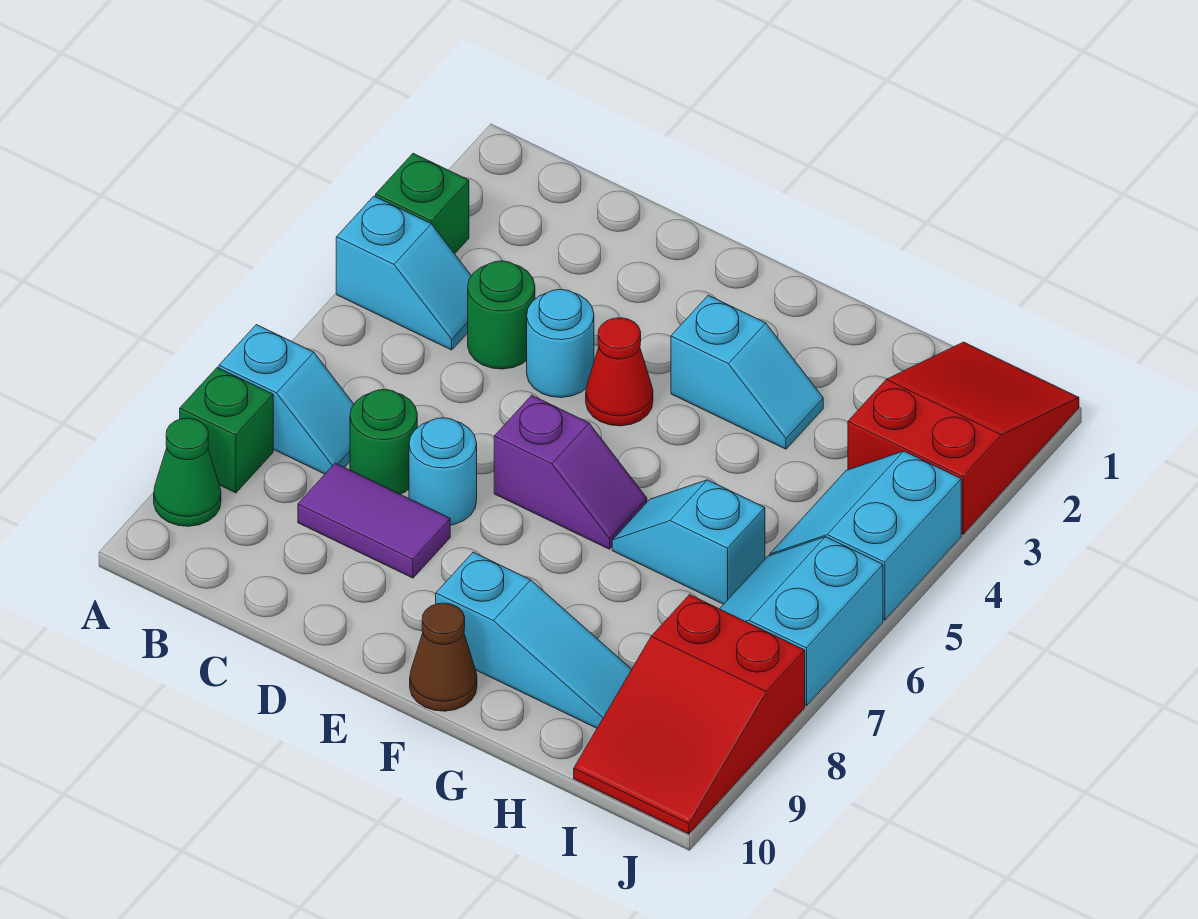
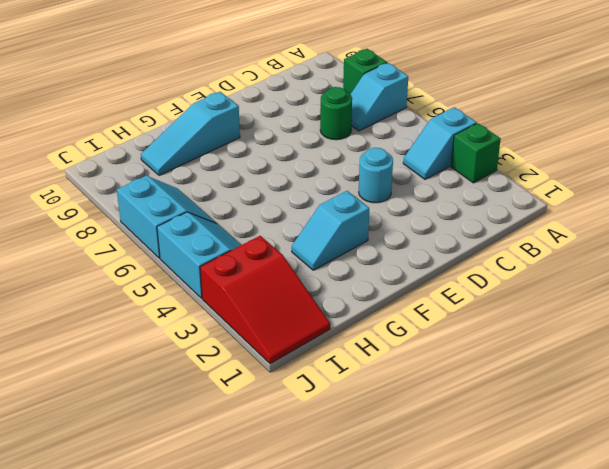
none -> green 1x1 cone [154,418,221,526]
none -> green 1x1 round brick [468,261,535,369]
none -> purple 1x2 tile [298,463,450,578]

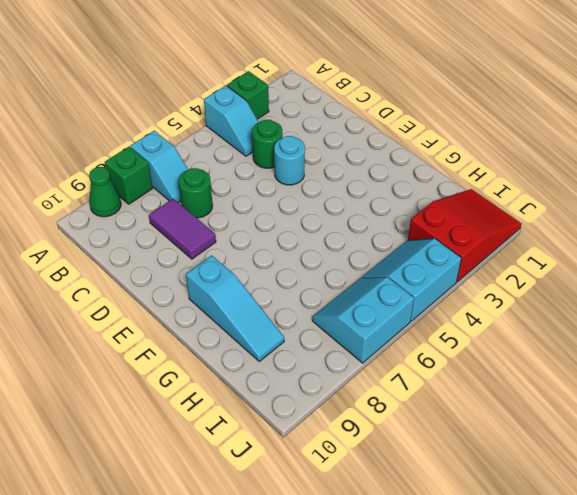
none -> cyan 1x1 round brick [409,418,477,525]
none -> red 1x1 cone [586,318,653,426]
none -> purple 1x2 slope [494,395,647,549]

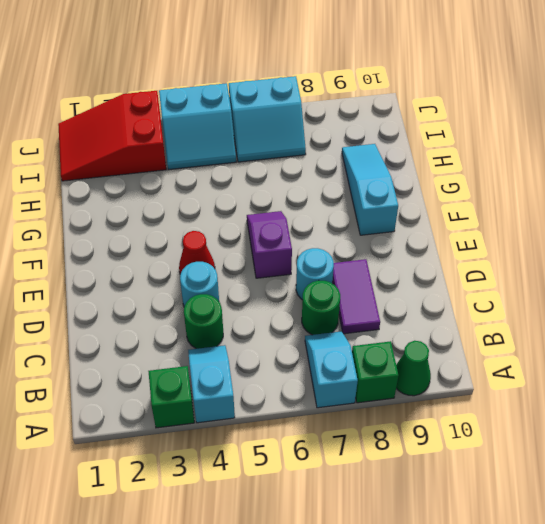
none -> cyan 1x2 slope [671,295,823,449]
none -> brown 1x1 cone [410,603,477,711]
none -> cyan 1x2 slope [612,480,765,604]

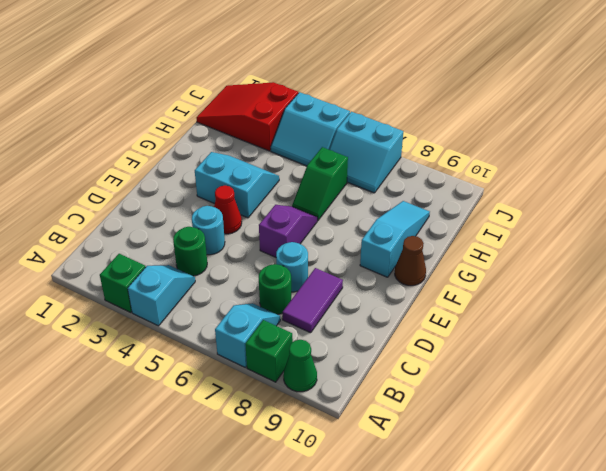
cyan 2x2 slope [195,152,279,218] -> cyan 1x2 slope [671,295,823,449]
green 1x2 slope [292,147,348,221] -> cyan 1x2 slope [612,480,765,604]
none -> red 2x3 slope [574,595,805,834]

